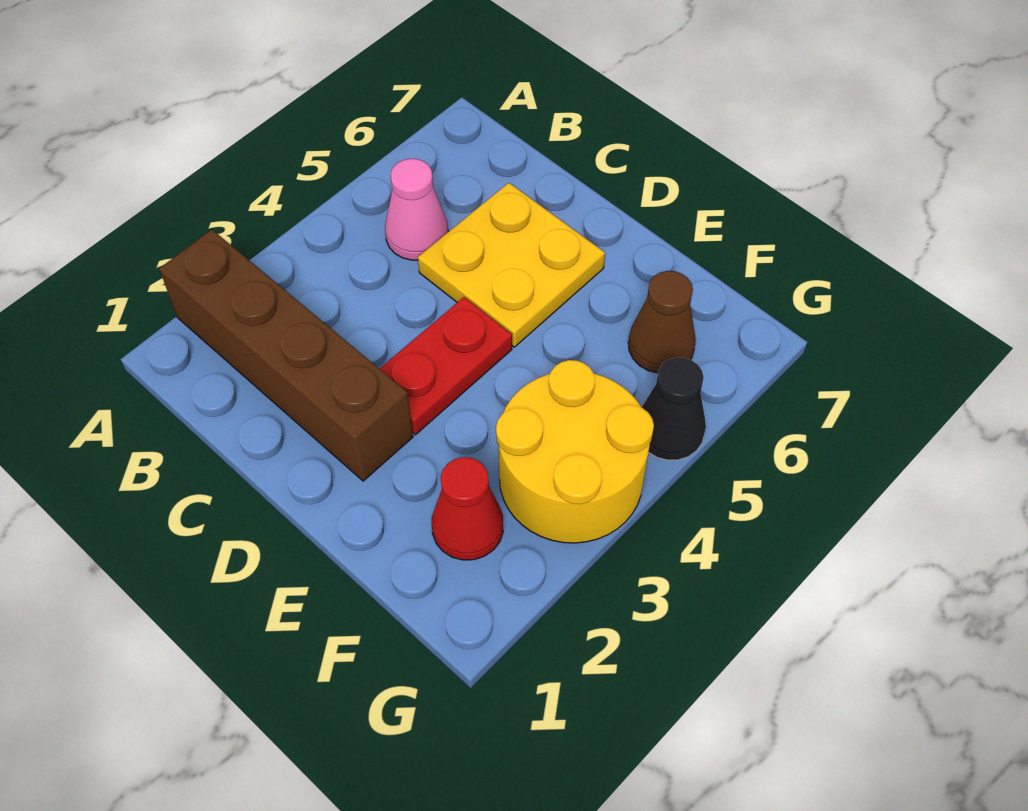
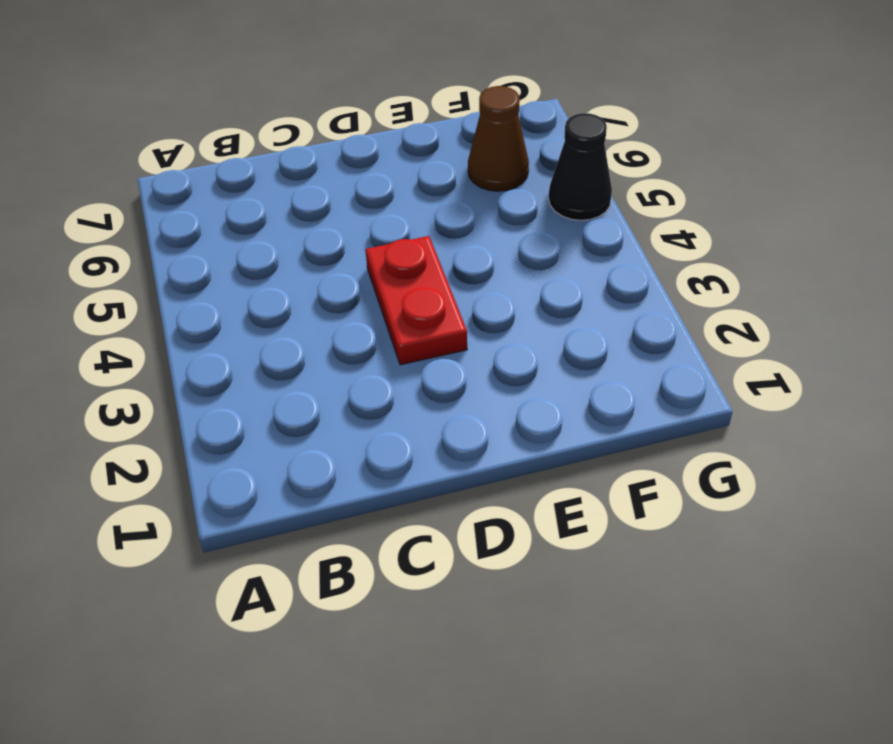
none -> brown 1x4 brick [159,229,413,481]
none -> pink 1x1 cone [385,159,448,260]

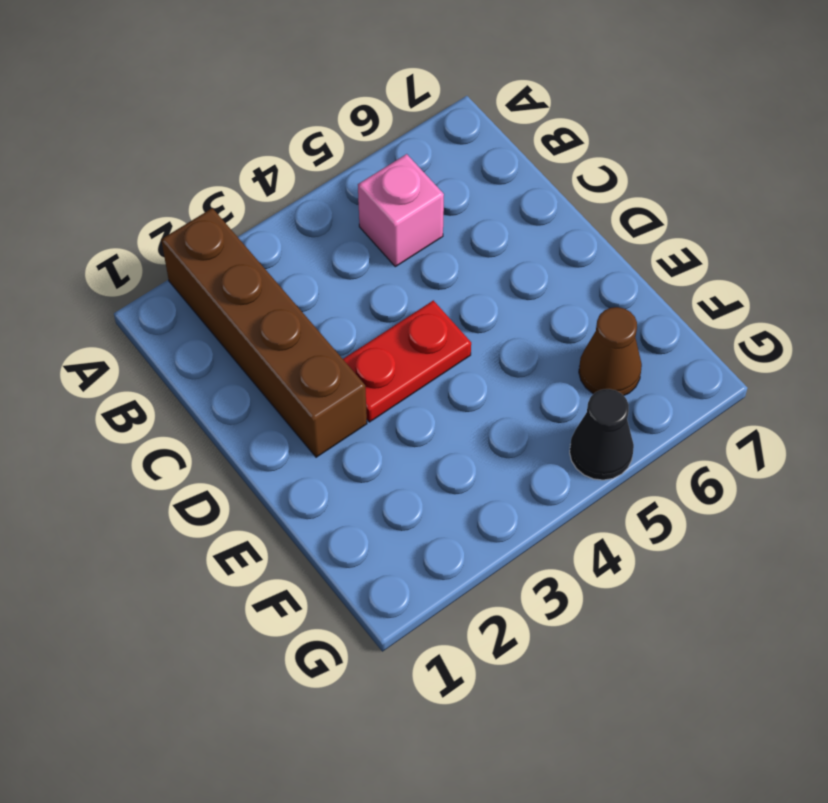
pink 1x1 brick [358,154,444,267] -> pink 1x1 cone [385,159,448,260]
none -> yellow 2x2 plate [418,183,605,347]
none -> red 1x1 cone [432,457,503,560]

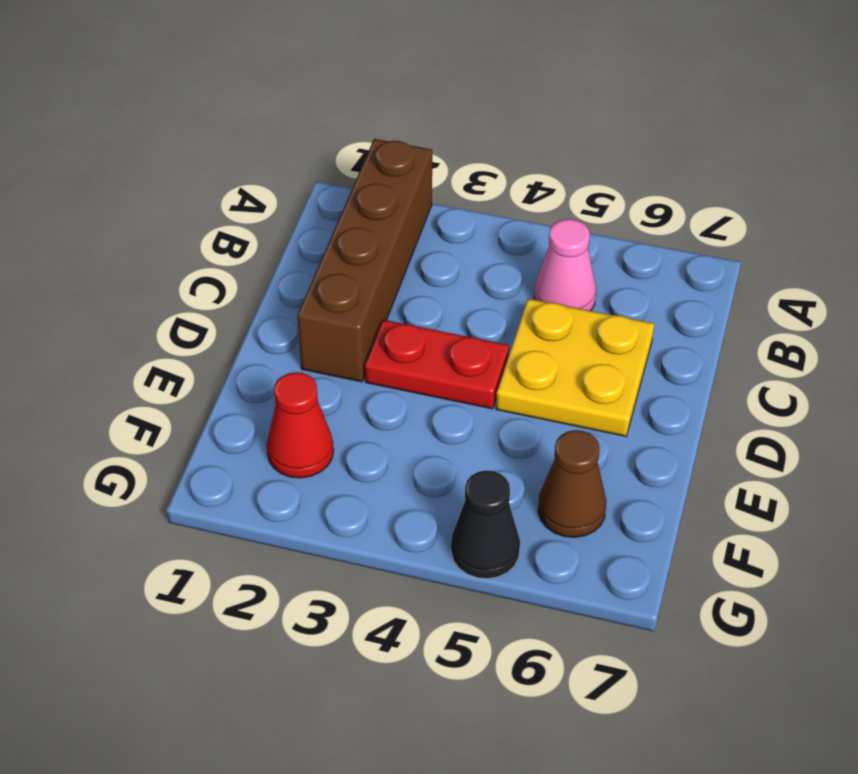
none -> yellow 2x2 round brick [496,360,654,543]

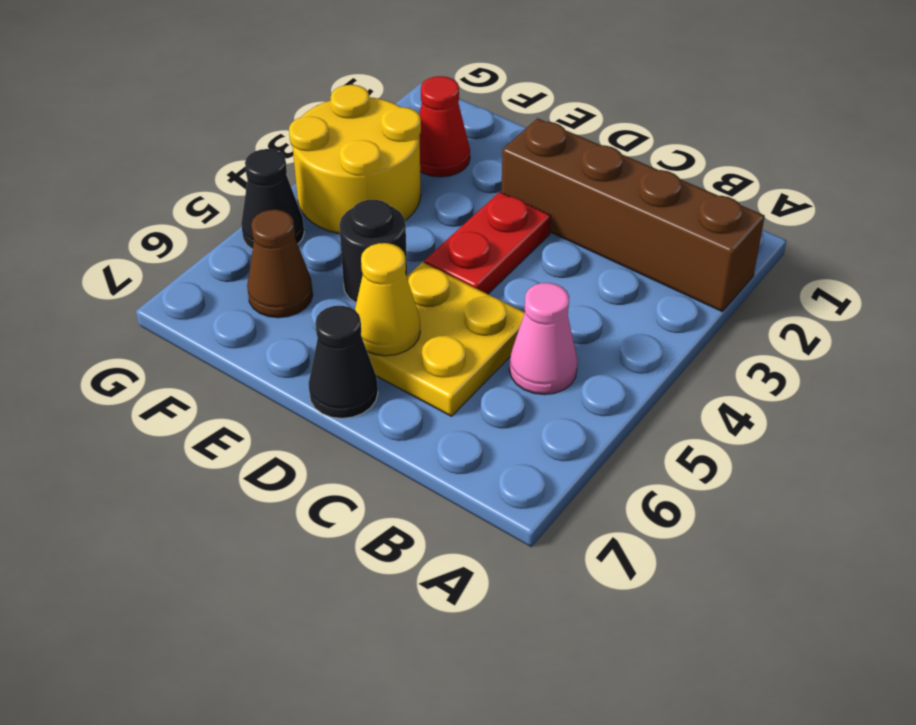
yellow 1x1 cone [355,243,420,356] -> none
black 1x1 cone [308,306,378,418] -> none
black 1x1 round brick [339,200,407,303] -> none

